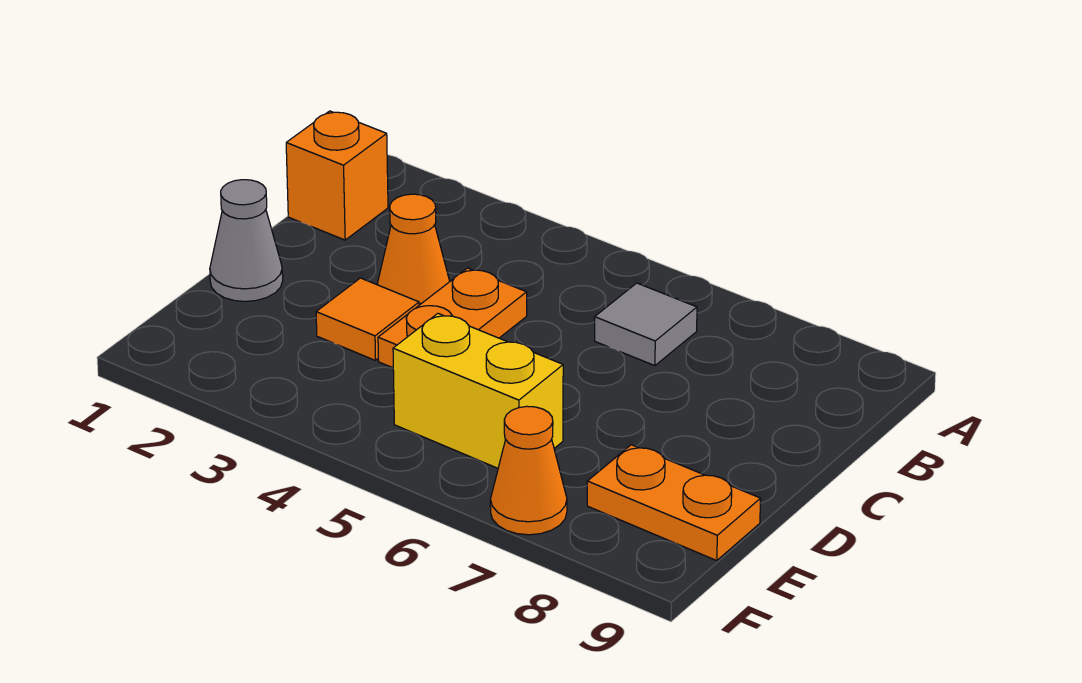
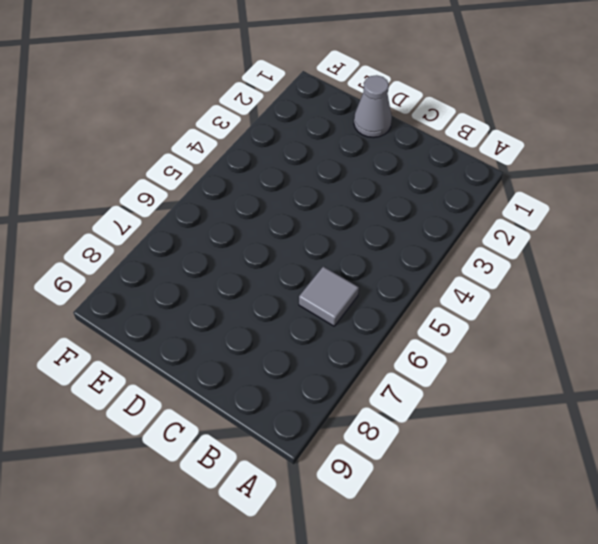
none -> orange 1x1 brick [286,111,388,240]
none -> orange 1x1 cone [377,194,450,305]

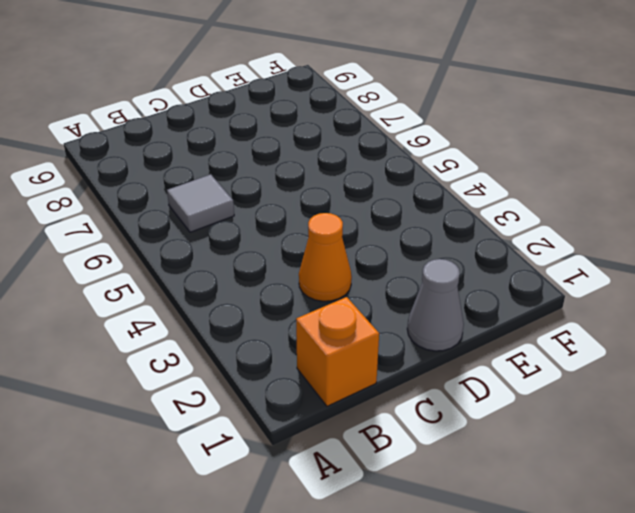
none -> orange 1x2 plate [378,268,527,368]
none -> orange 1x1 tile [316,278,419,361]

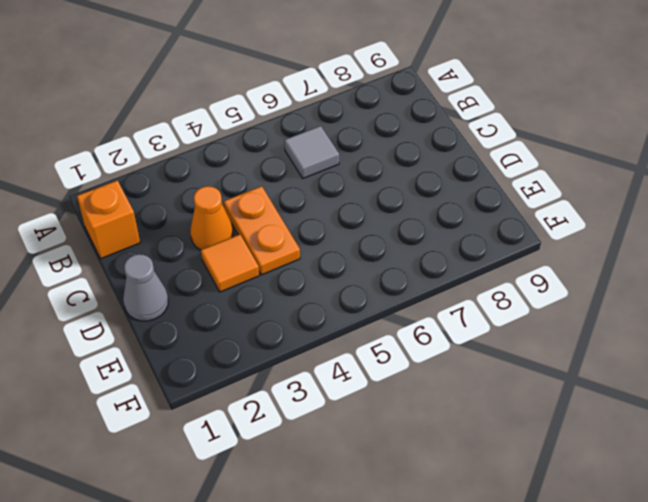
none -> yellow 1x2 brick [393,314,563,468]
none -> orange 1x2 plate [587,445,761,561]

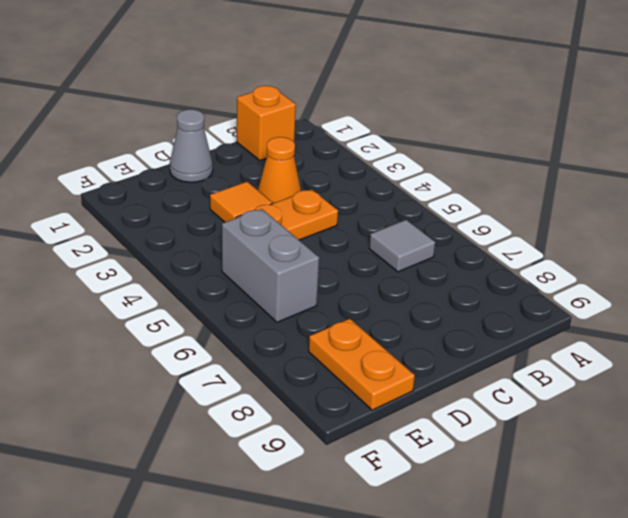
grey 1x2 brick [222,209,319,322] -> yellow 1x2 brick [393,314,563,468]
none -> orange 1x1 cone [490,406,567,535]

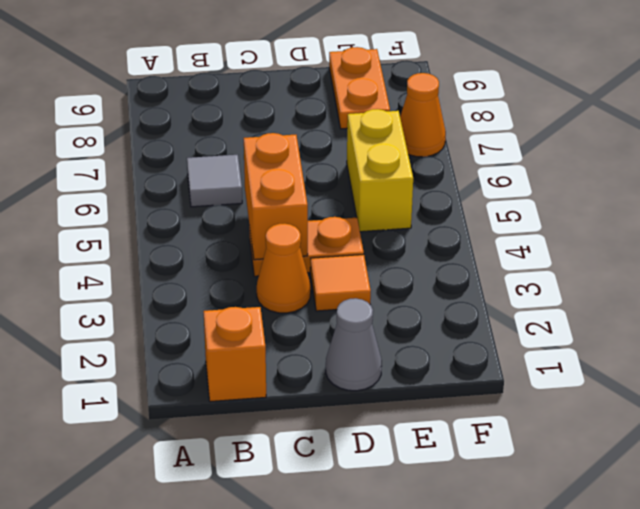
orange 1x2 brick [244,133,308,260] -> none

